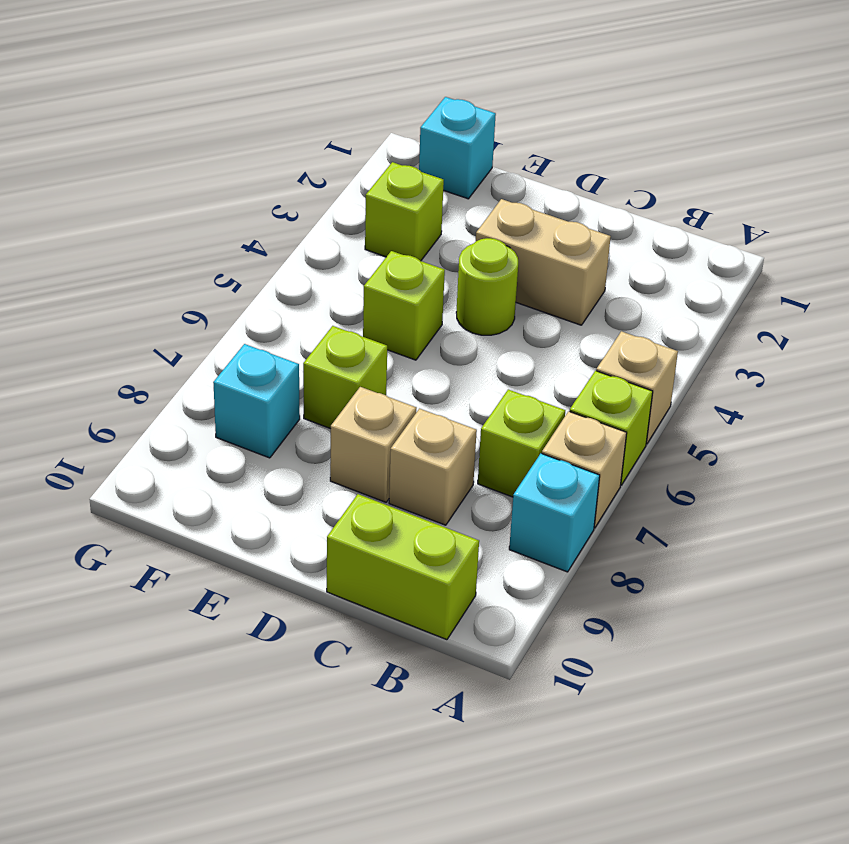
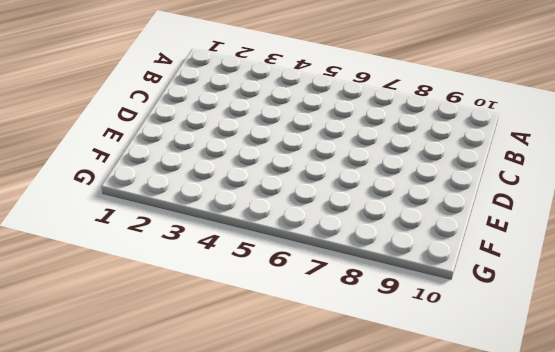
none -> tan 1x1 brick [596,331,678,444]
none -> lime 1x1 brick [570,371,653,485]
none -> tan 1x1 brick [542,411,627,528]

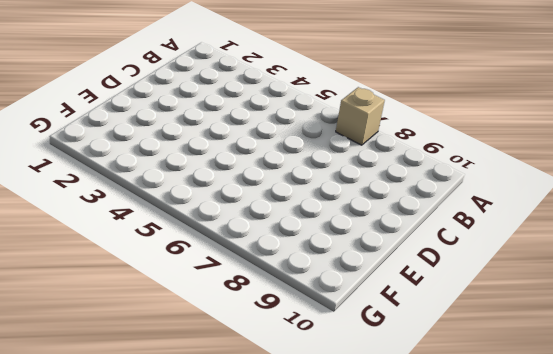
none -> tan 1x1 brick [596,331,678,444]
none -> lime 1x1 brick [570,371,653,485]
none -> cyan 1x1 brick [509,454,600,572]

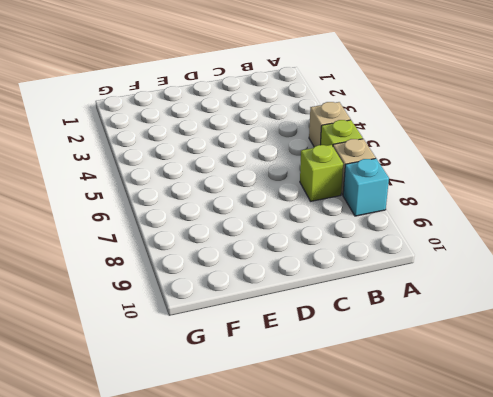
none -> lime 1x2 brick [327,494,479,640]
none -> tan 1x2 brick [476,199,611,325]
none -> tan 1x1 brick [389,409,477,525]

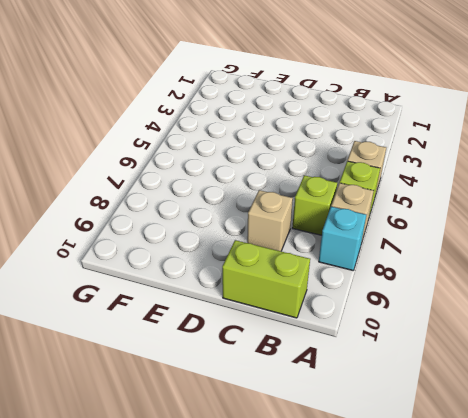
none -> tan 1x2 brick [476,199,611,325]
none -> lime 1x1 round brick [456,238,518,335]
none -> tan 1x1 brick [330,387,416,502]

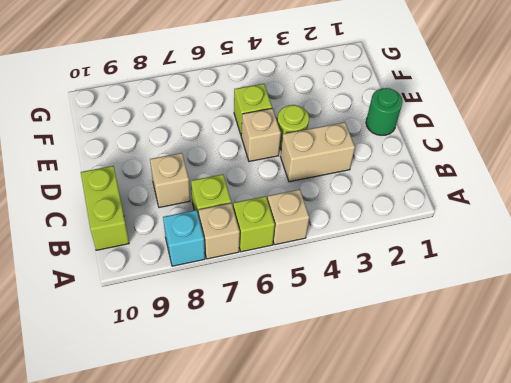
tan 1x2 brick [281,122,355,182] -> tan 1x2 brick turned to [476,199,611,325]
green 1x1 round brick [366,88,403,135] -> none
tan 1x1 brick [241,109,281,161] -> tan 1x1 brick moved to [330,387,416,502]
none -> lime 1x1 brick [303,326,387,429]
none -> cyan 1x1 brick [419,97,496,199]
none -> lime 1x1 brick [365,162,444,261]

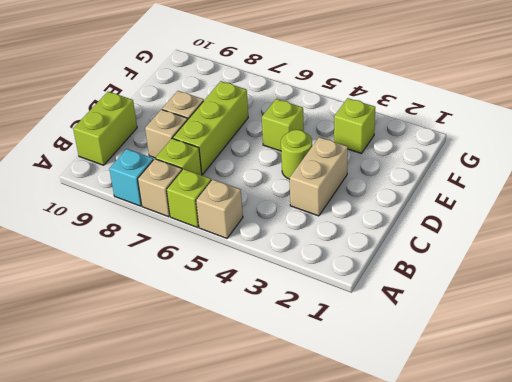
lime 1x3 brick [173,81,248,175] -> lime 1x1 brick [303,326,387,429]
none -> cyan 1x1 brick [419,97,496,199]
none -> cyan 1x1 brick [213,344,300,458]

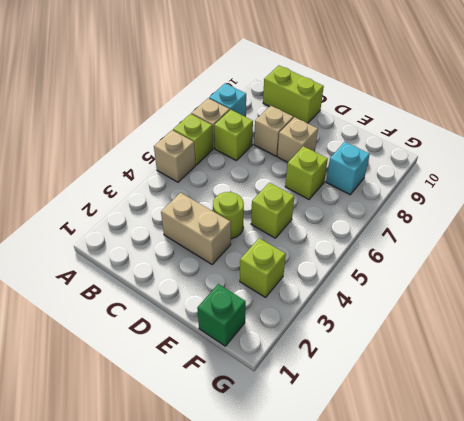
green 1x1 brick [197,284,246,346] -> cyan 1x1 brick [419,97,496,199]

